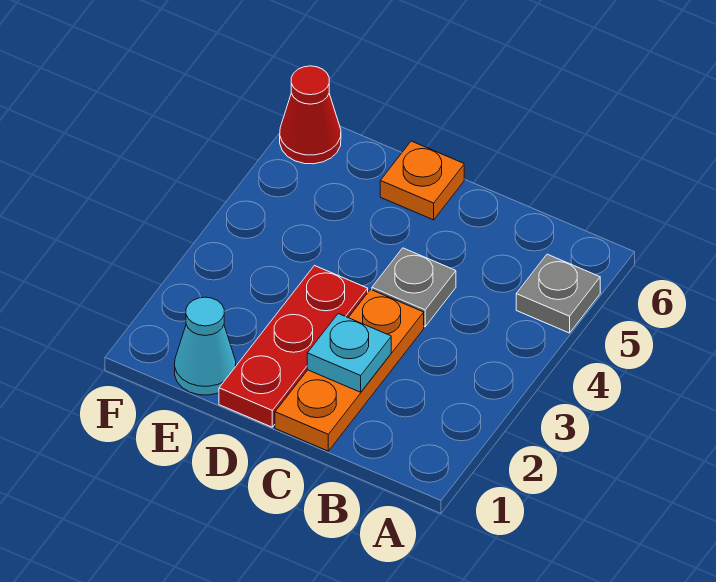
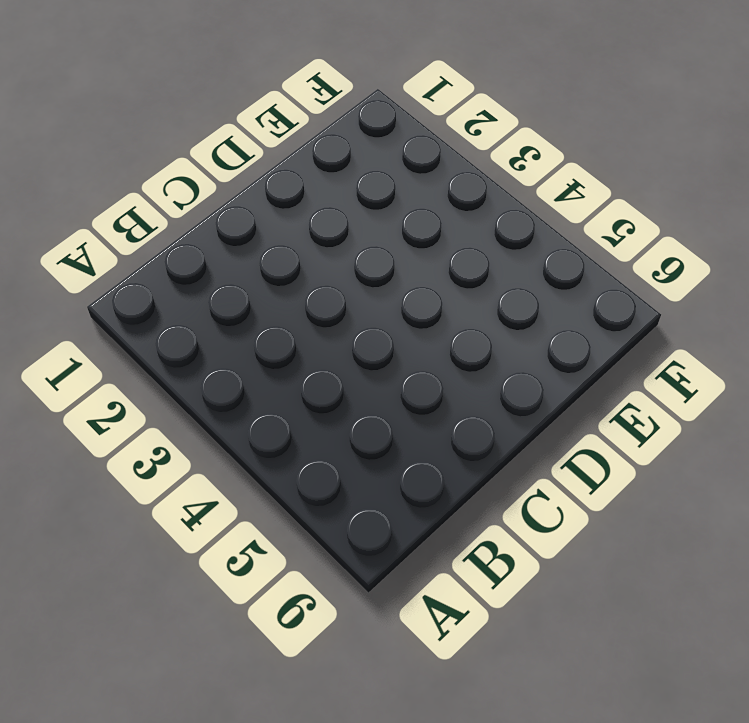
none -> grey 1x1 plate [516,254,600,333]
none -> orange 1x3 plate [275,290,424,451]

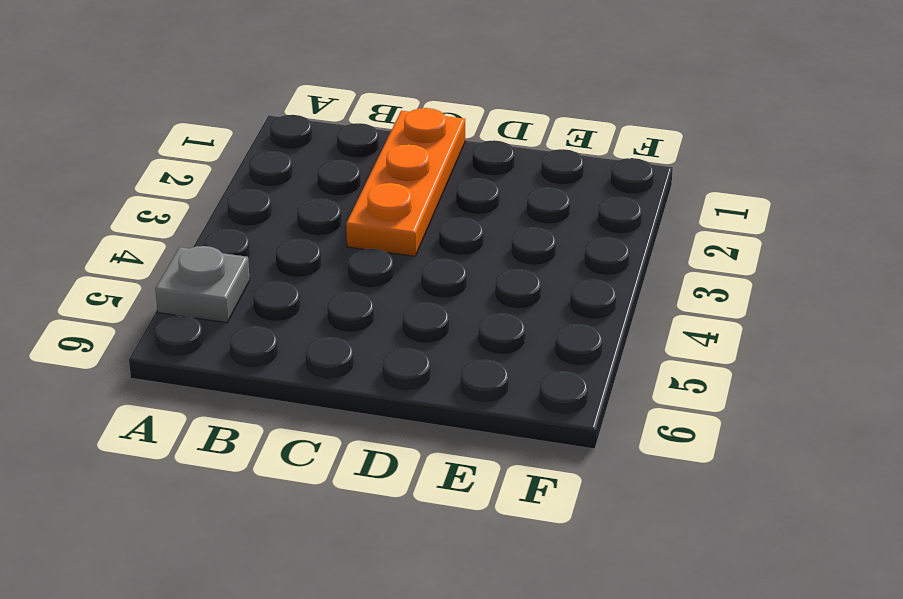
none -> grey 1x1 plate [372,248,456,327]
none -> red 1x3 plate [219,266,368,427]

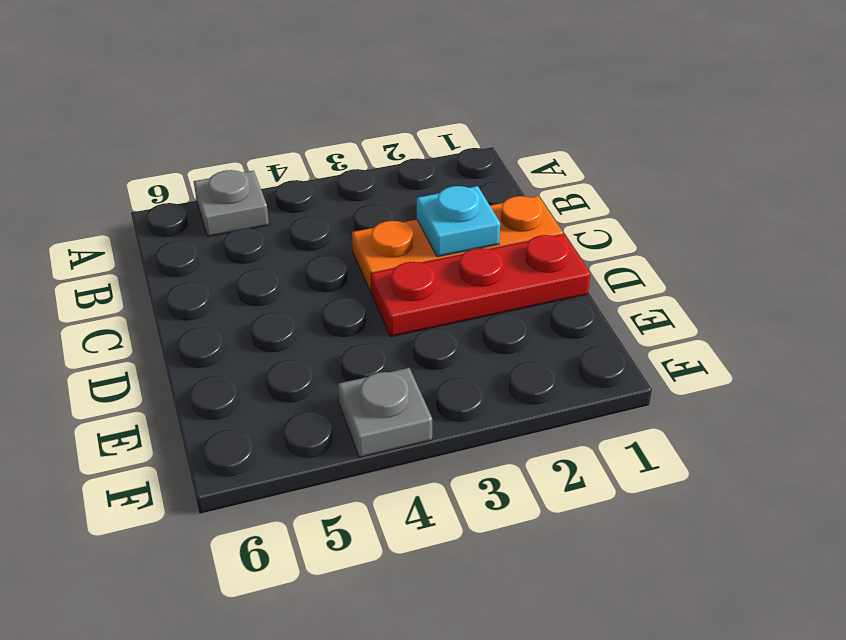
grey 1x1 plate [338,368,432,457] -> grey 1x1 plate moved to [372,248,456,327]
none -> orange 1x1 plate [380,141,464,220]
none -> cyan 1x1 cone [175,297,236,395]

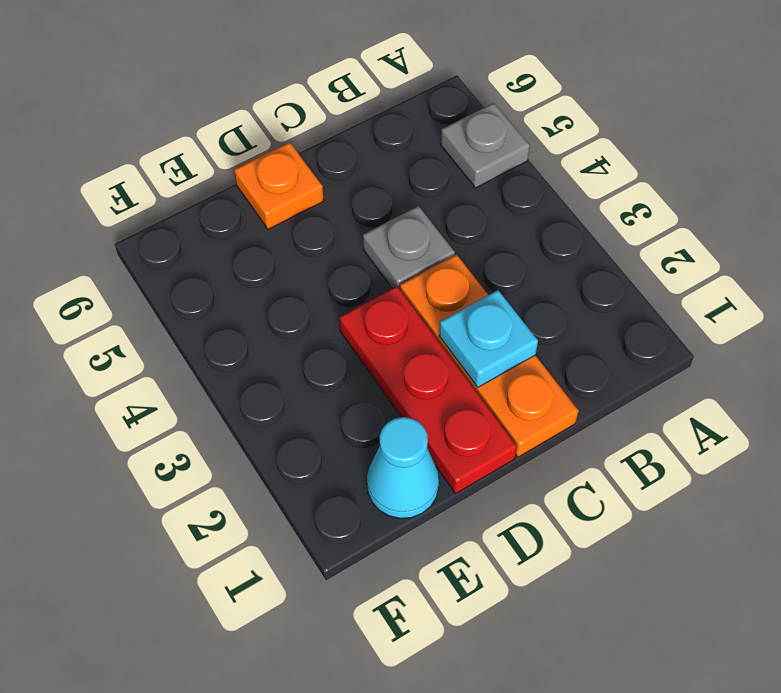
none -> red 1x1 cone [280,66,341,164]

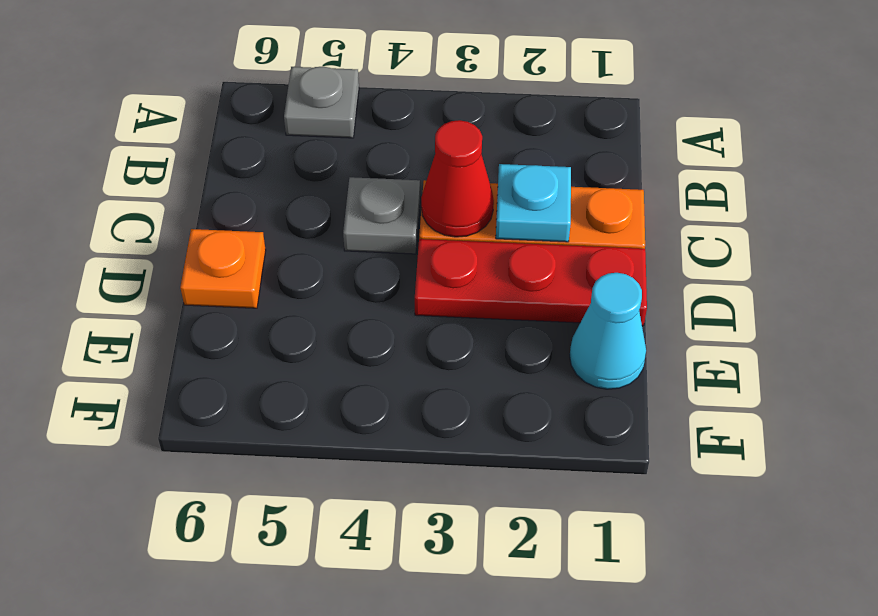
red 1x1 cone [421,120,494,237] -> red 1x1 cone moved to [280,66,341,164]

